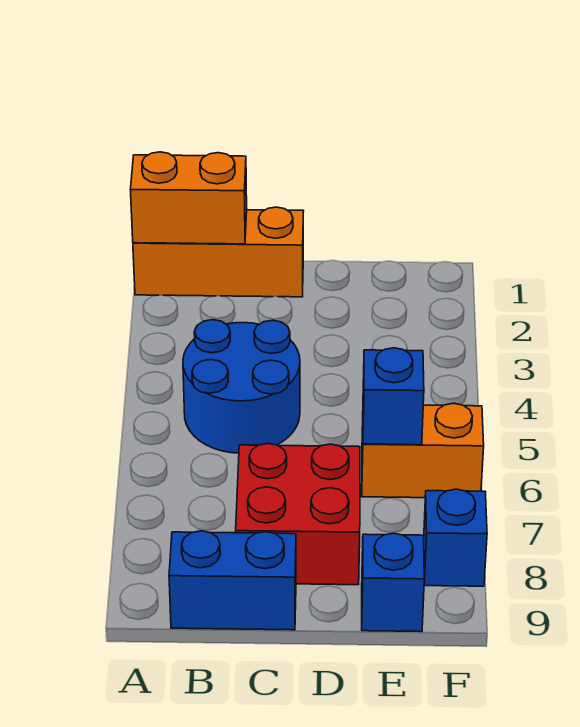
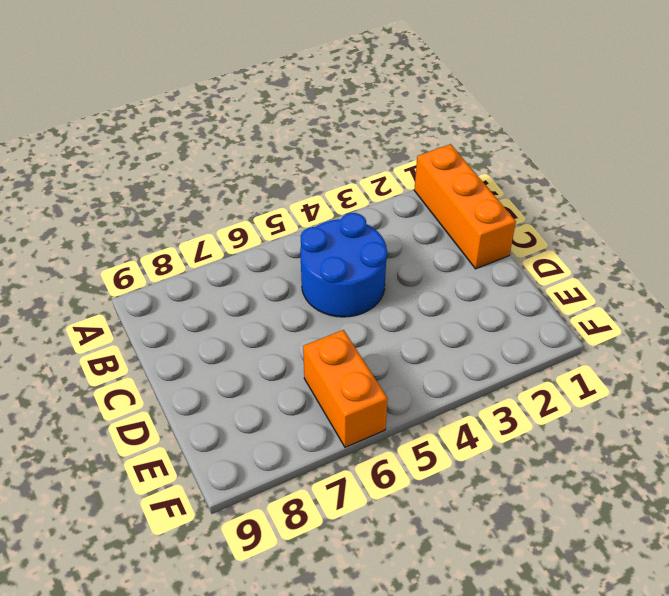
none -> blue 1x2 brick [169,531,296,630]
none -> red 2x2 brick [236,443,360,585]

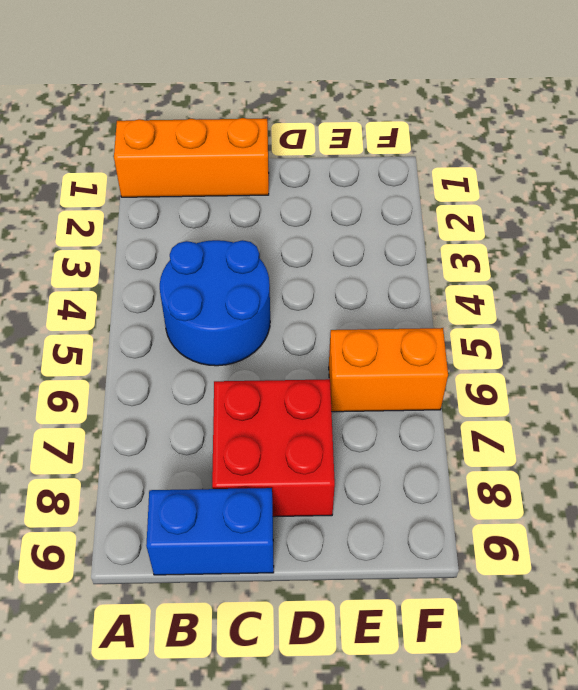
none -> blue 1x1 brick [362,533,424,632]
none -> blue 1x1 brick [424,489,487,586]

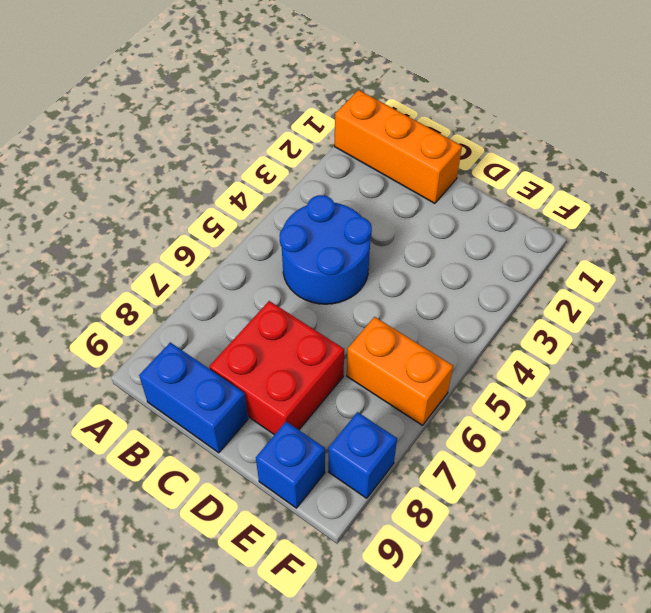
none -> orange 1x2 brick [131,152,247,244]
none -> blue 1x1 brick [363,348,424,445]

